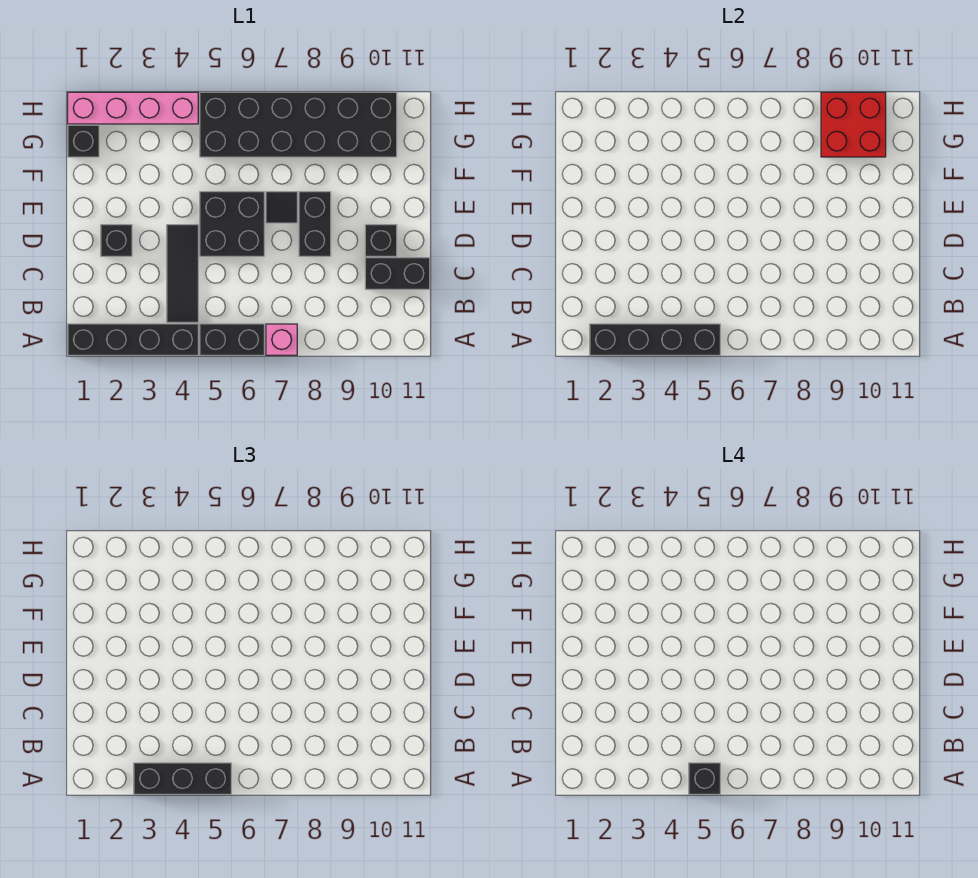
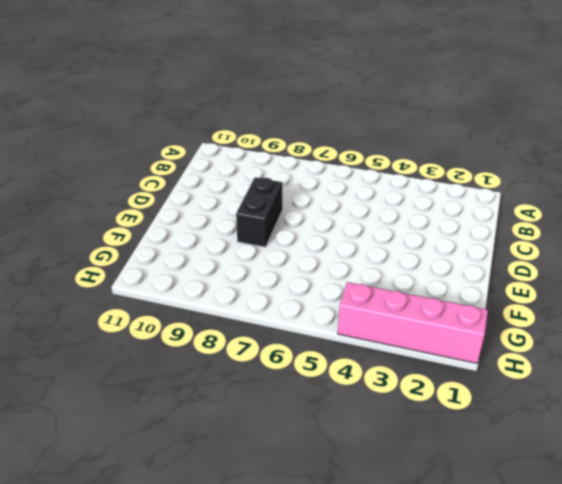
none -> black 1x4 brick [68,324,198,355]
none -> black 1x2 brick [200,324,264,355]
none -> pink 1x1 brick [266,324,297,355]

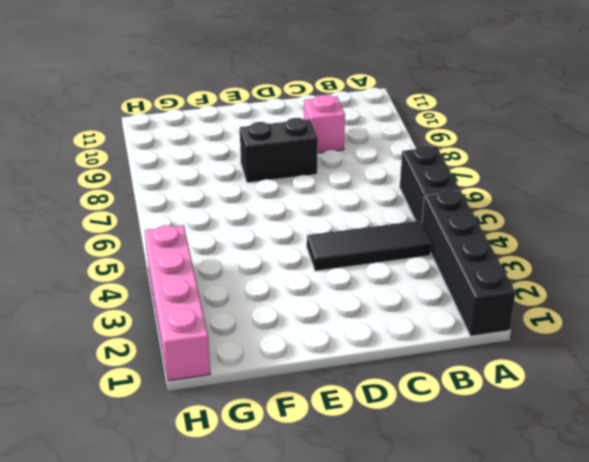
pink 1x1 brick [304,95,345,153] -> pink 1x1 brick moved to [266,324,297,355]
none -> black 1x2 brick [365,258,430,289]
none -> black 1x1 brick [101,225,132,256]
none -> black 2x2 brick [200,192,264,256]

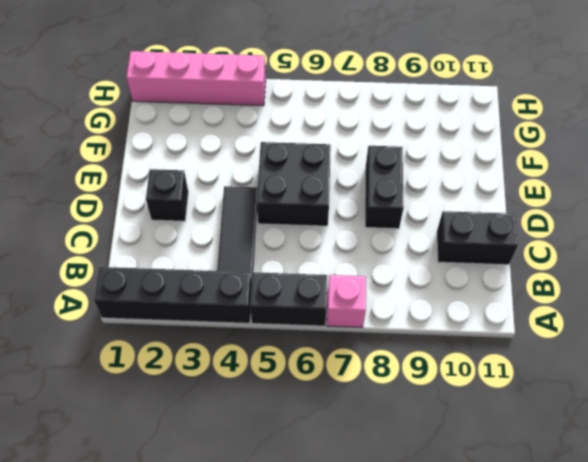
none -> black 1x1 brick [365,225,397,256]
none -> black 1x1 tile [266,192,297,223]
none -> black 1x1 brick [68,125,99,157]

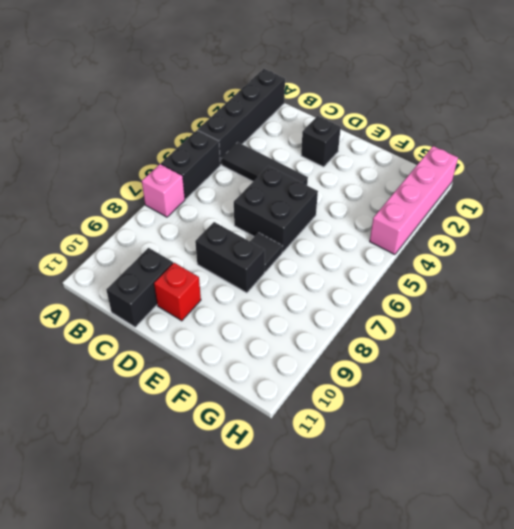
red 1x1 brick [154,263,201,321] -> black 1x1 brick [365,225,397,256]
none -> black 1x1 brick [68,125,99,157]
none -> black 2x6 brick [200,92,397,157]
none -> black 1x4 brick [590,324,720,355]

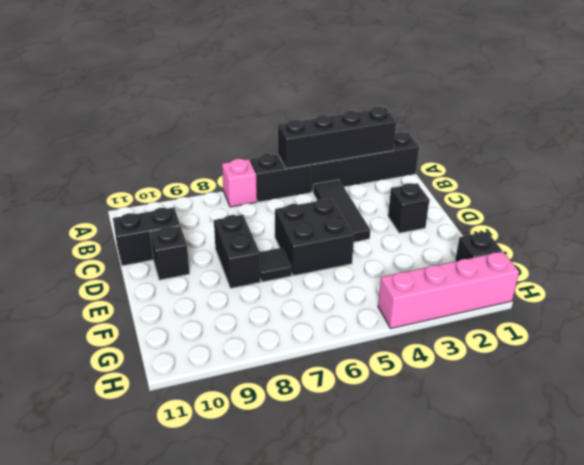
none -> black 2x6 brick [200,92,397,157]
none -> red 2x2 brick [821,92,886,157]
none -> black 1x3 brick [134,763,231,794]

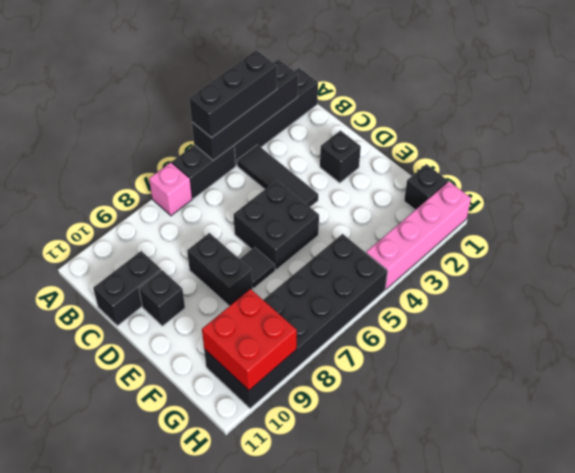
none -> black 1x1 brick [689,763,720,794]

